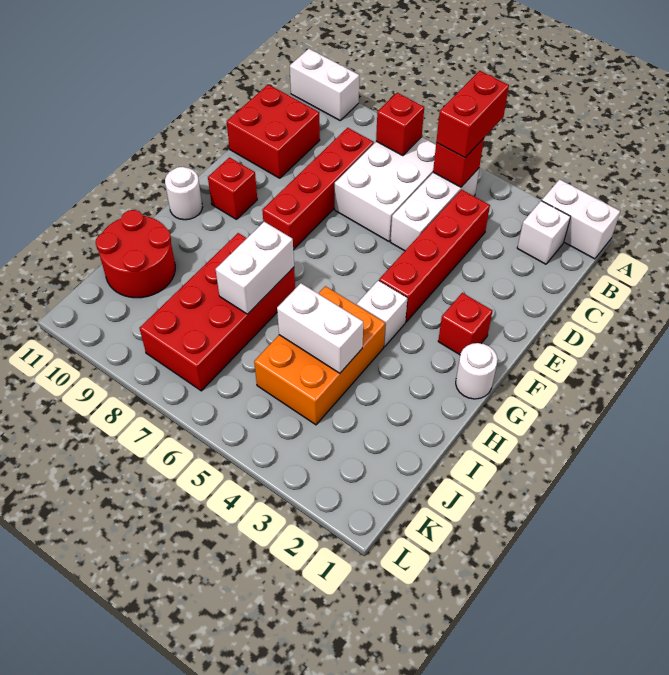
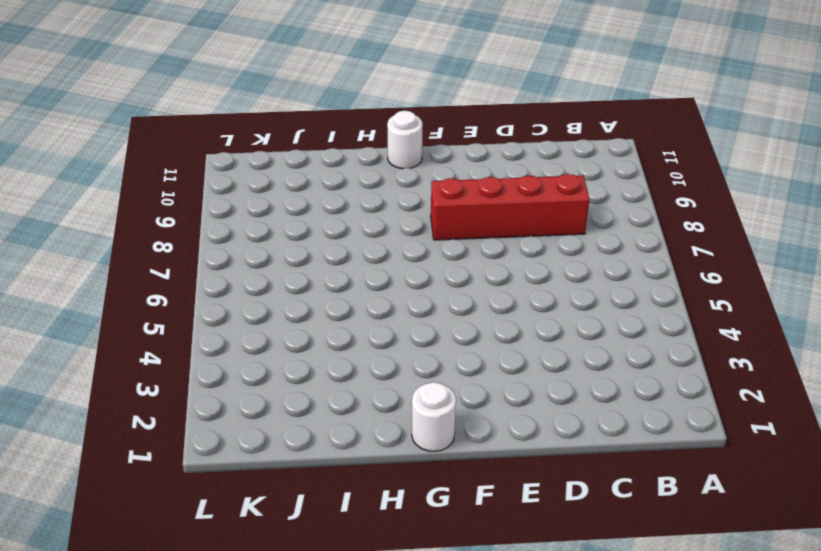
none -> white 1x2 brick [542,179,620,259]
none -> white 1x2 brick [290,49,359,120]
none -> white 1x1 brick [517,201,571,264]

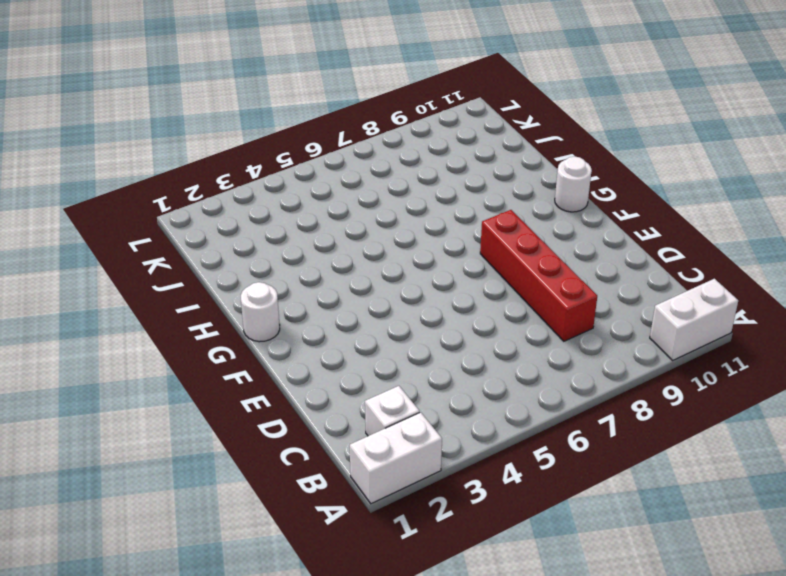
none -> white 1x3 brick [391,168,479,251]
none -> white 2x3 brick [335,137,436,241]
none -> red 1x4 brick [379,190,490,322]

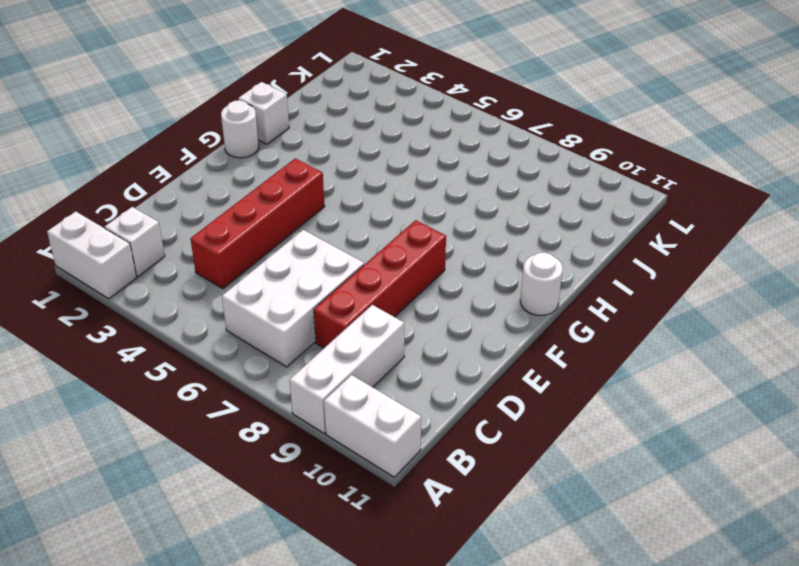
white 1x3 brick [290,305,404,433] -> white 1x3 brick moved to [391,168,479,251]
white 1x1 brick [239,82,289,144] -> white 1x1 brick moved to [357,280,408,347]
none -> red 2x2 brick [227,85,320,178]
none -> red 1x1 brick [438,293,492,355]
none -> red 1x1 brick [208,158,257,219]

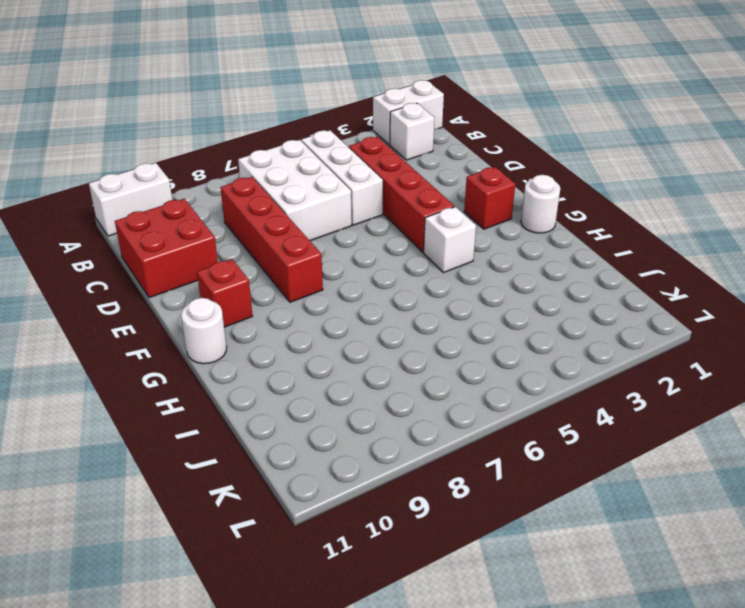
none -> orange 2x3 brick [254,286,385,425]
none -> red 2x4 brick [140,233,295,391]
none -> red 2x2 round brick [96,210,175,298]

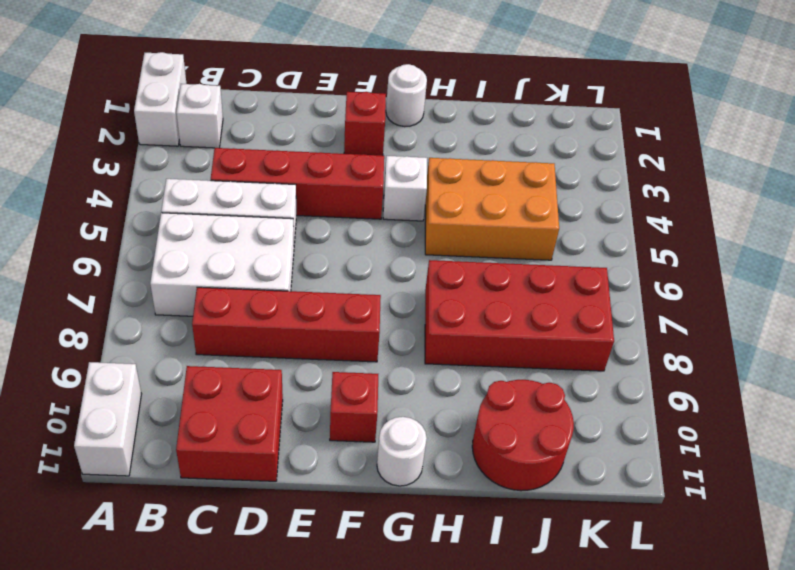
none -> red 1x1 brick [433,138,484,187]
none -> red 1x1 brick [376,93,424,156]
none -> white 1x2 brick [216,222,294,314]

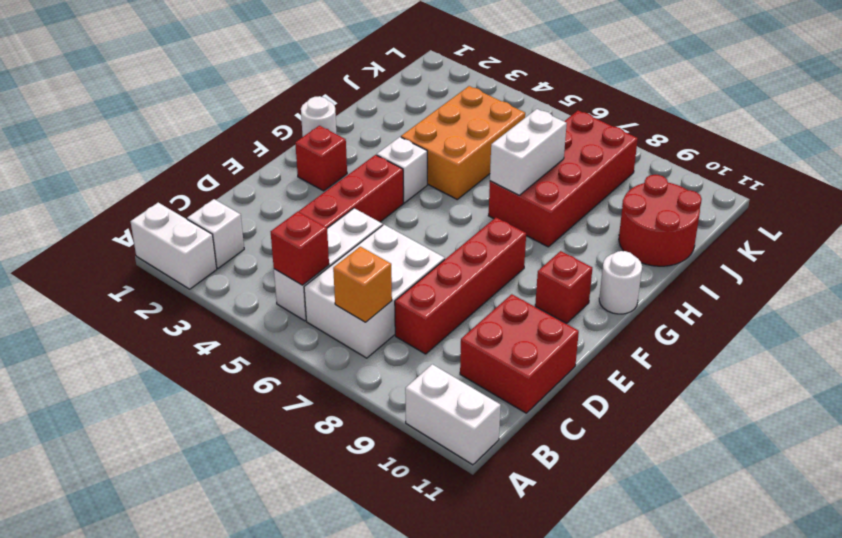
orange 1x1 brick [333,247,392,322] -> red 1x1 brick [376,93,424,156]
none -> white 1x2 brick [277,283,363,373]
none -> red 1x2 brick [436,71,509,158]

